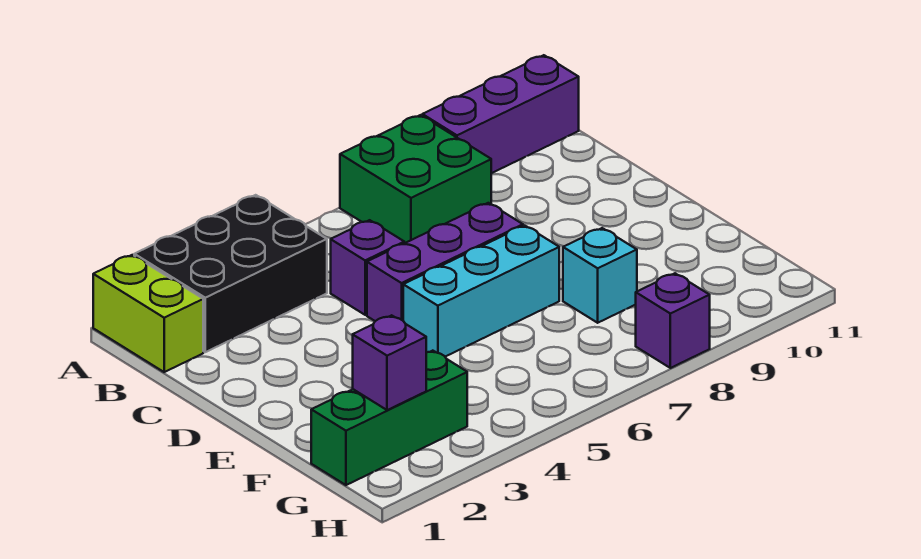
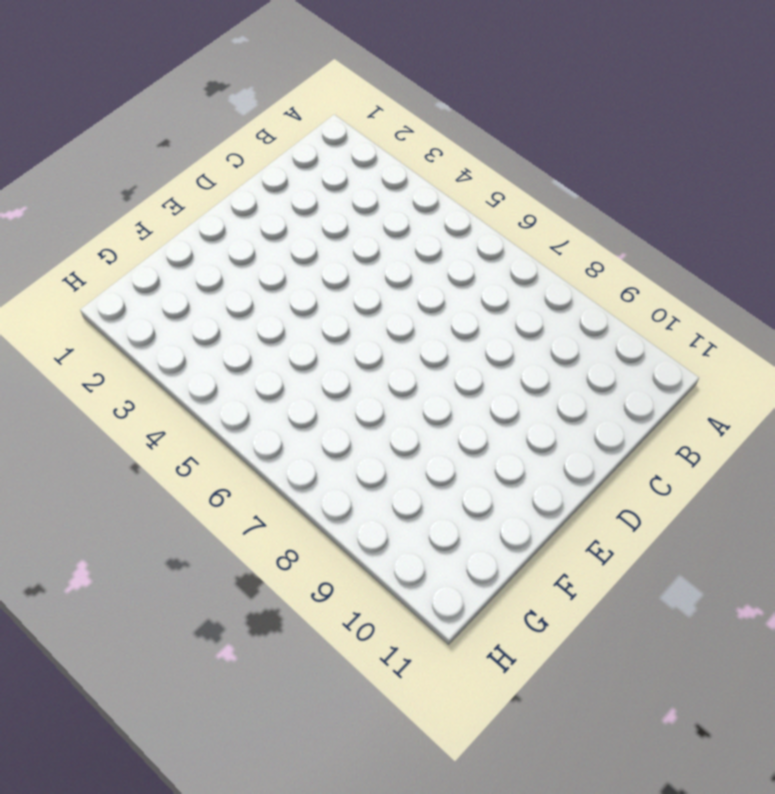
none -> lime 1x2 brick [93,255,203,372]
none -> black 2x3 brick [134,195,327,352]

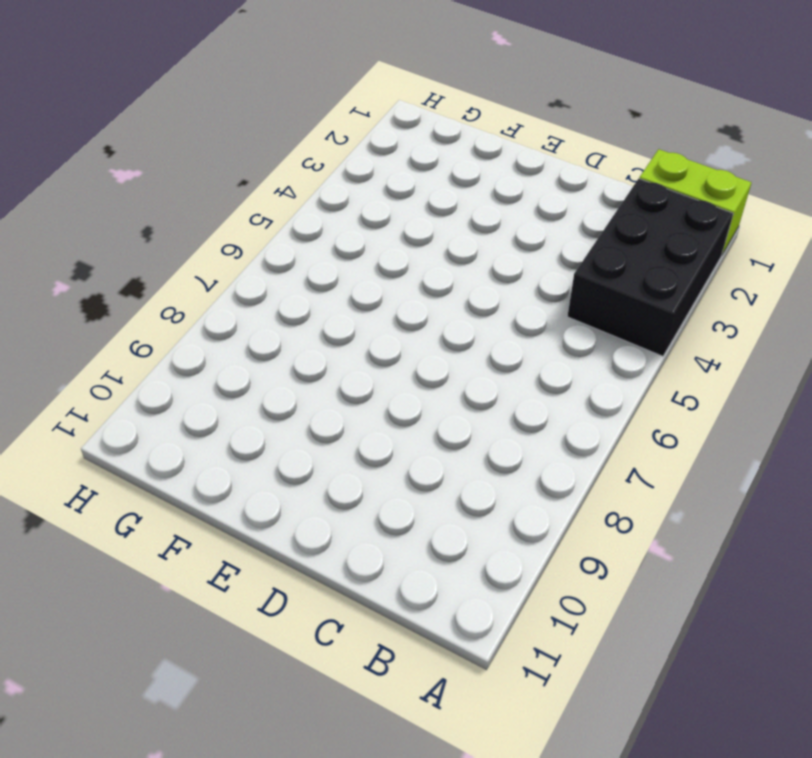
none -> green 2x2 brick [340,115,491,243]
none -> purple 1x3 brick [422,55,579,173]

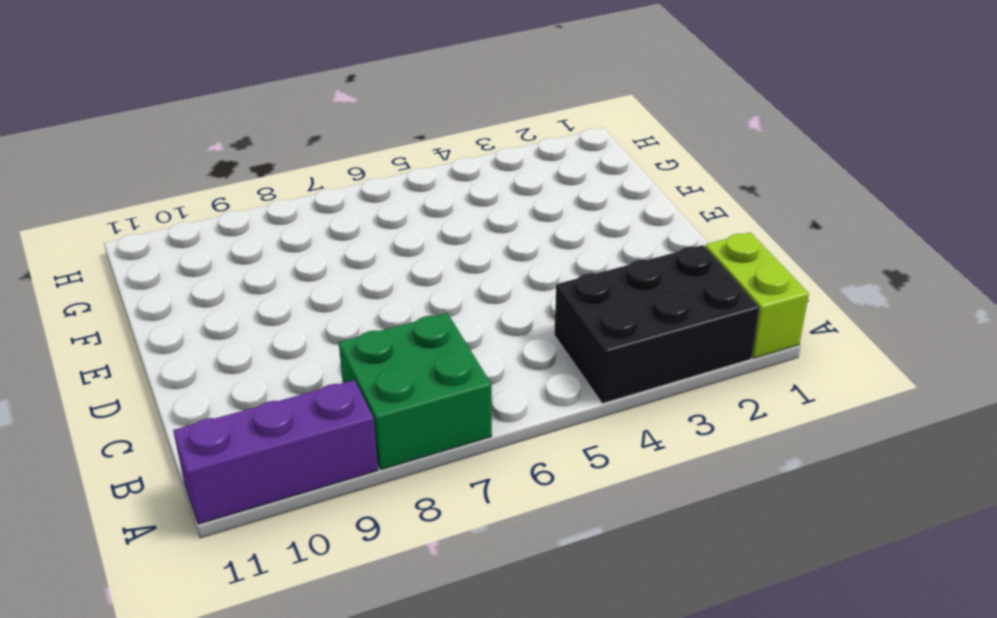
none -> purple 1x1 brick [331,220,404,315]
none -> purple 1x3 brick [367,203,523,321]

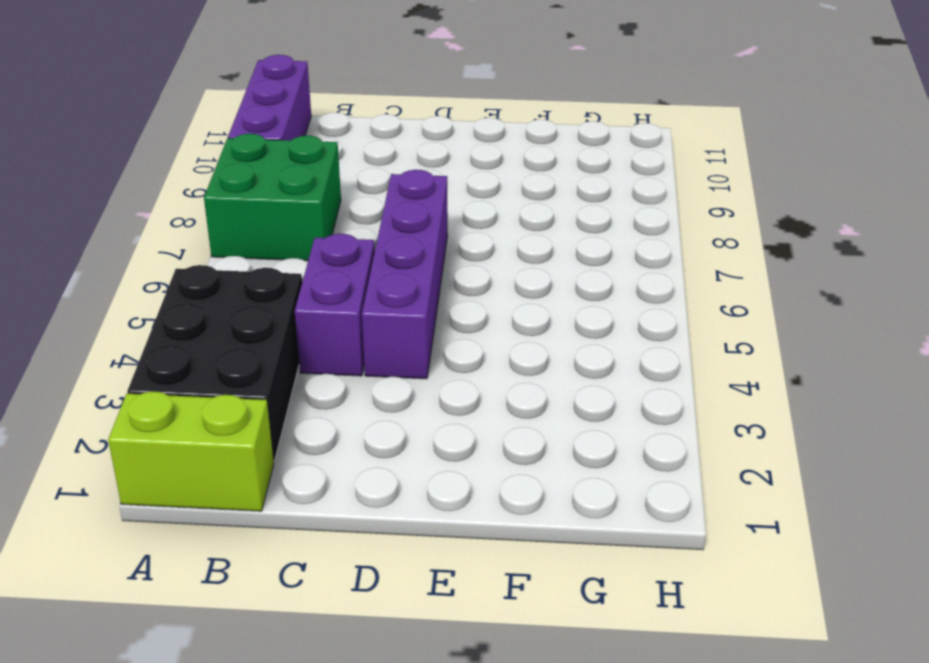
purple 1x2 brick [295,234,375,376] -> purple 1x1 brick [331,220,404,315]
purple 1x4 brick [362,170,448,379] -> purple 1x3 brick [367,203,523,321]
none -> cyan 1x3 brick [403,225,559,357]
none -> cyan 1x1 brick [563,228,637,323]

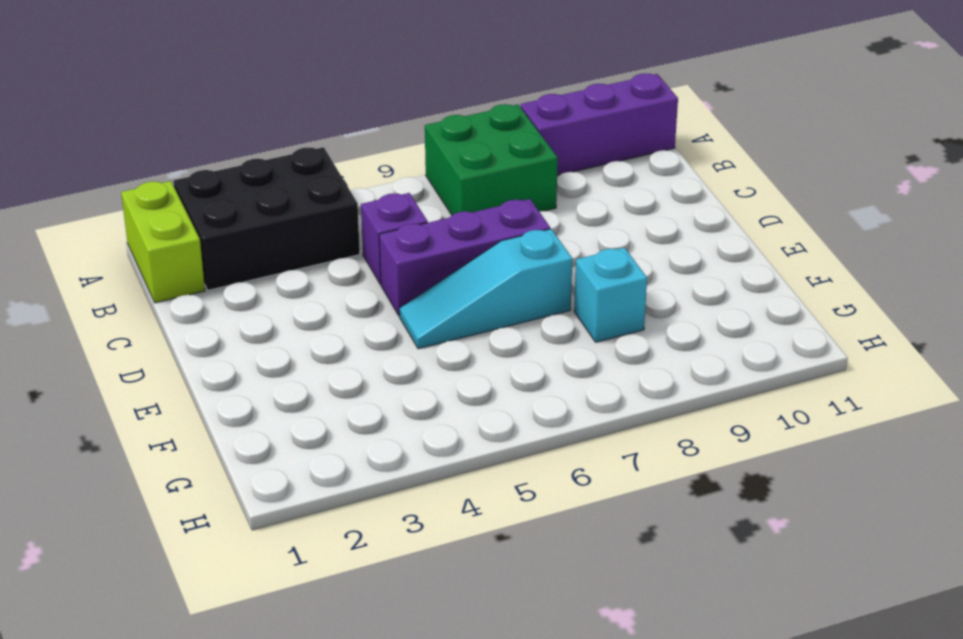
cyan 1x3 slope [399,229,572,349] -> cyan 1x3 brick [403,225,559,357]
none -> green 1x3 brick [311,351,467,485]
none -> purple 1x1 brick [636,273,710,368]

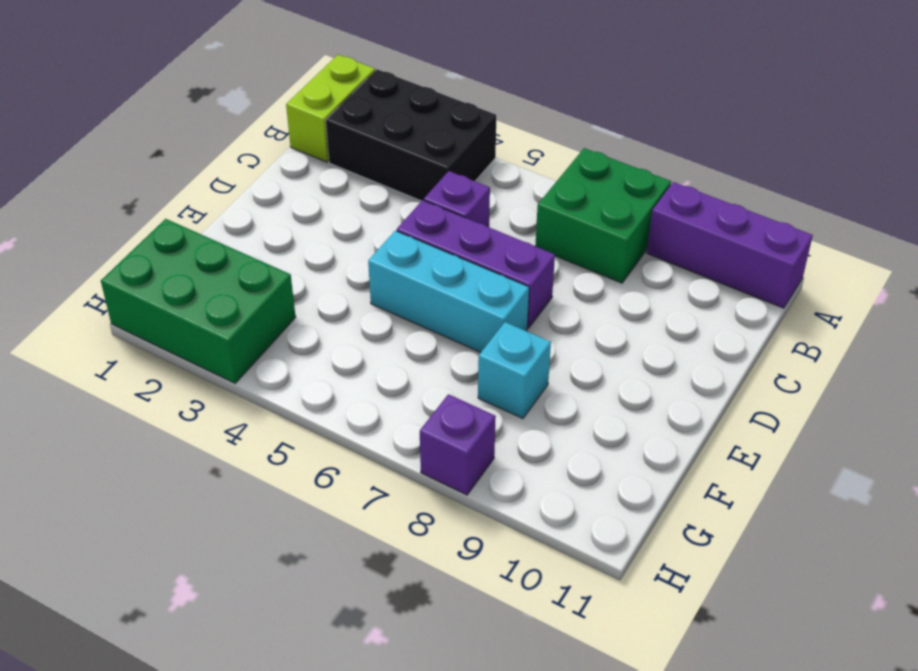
green 2x3 brick [101,219,296,383] -> green 1x3 brick [311,351,467,485]
none -> purple 1x1 brick [353,315,426,410]

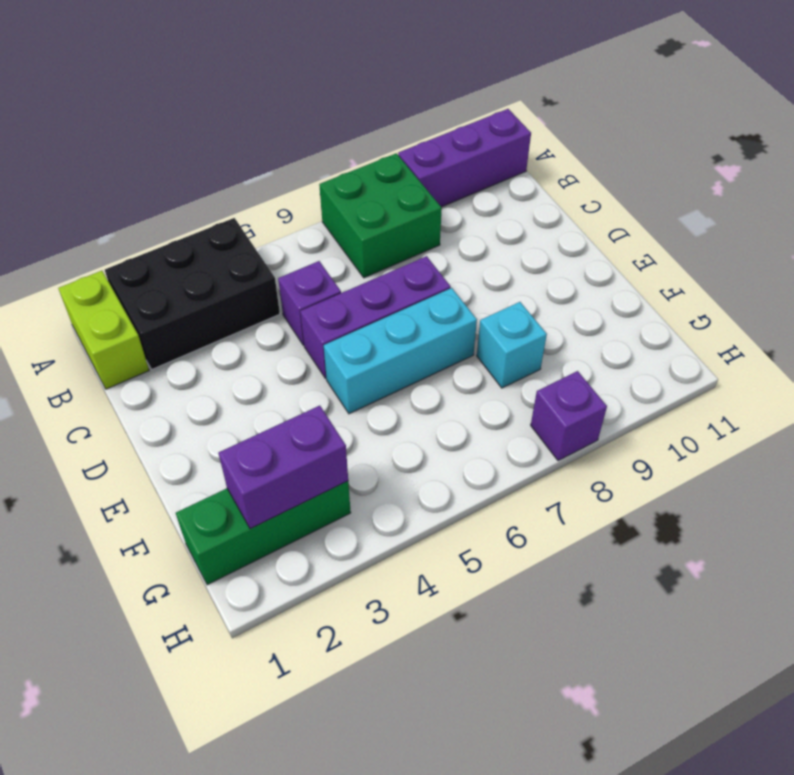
purple 1x2 brick [219,406,348,529] -> purple 1x1 brick [353,315,426,410]

